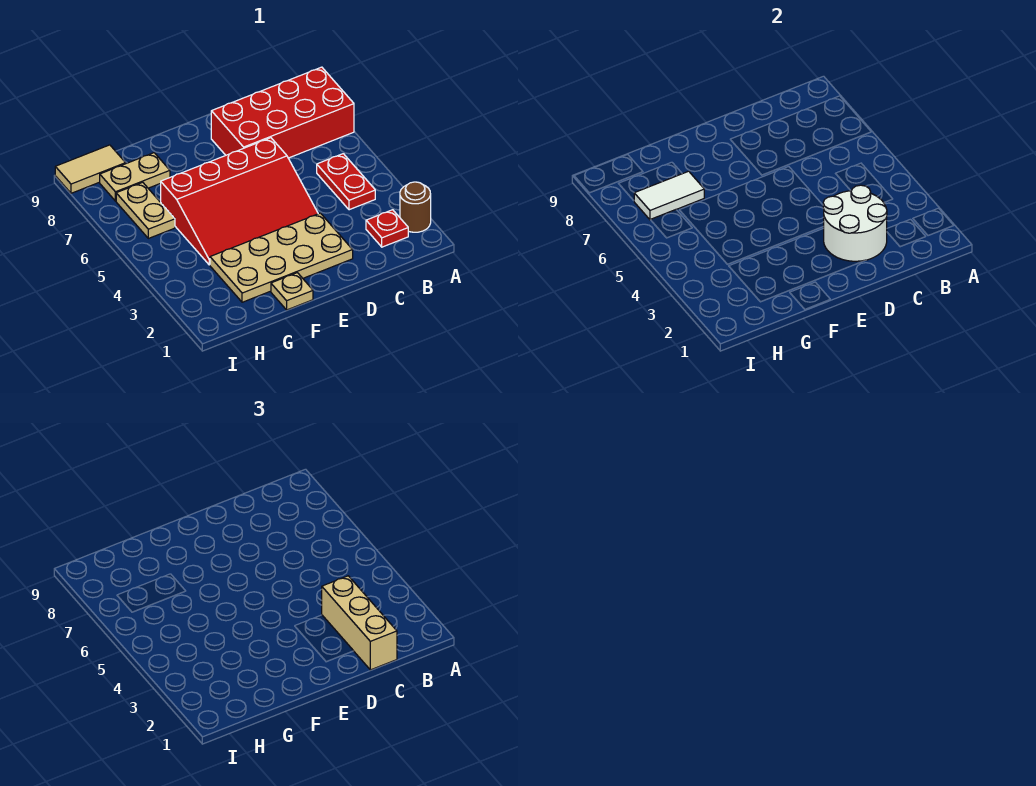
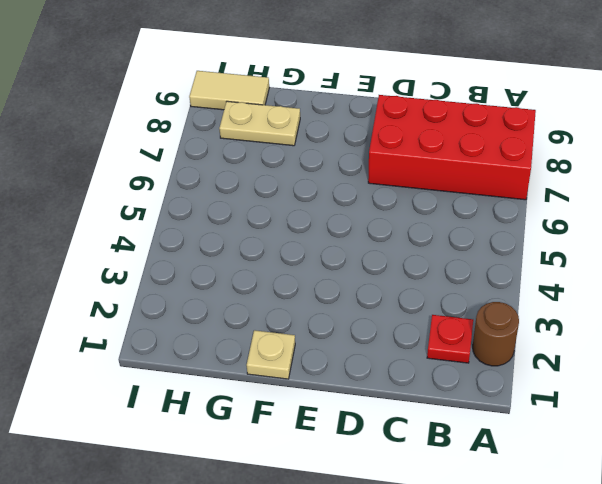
none -> red 1x2 plate [317,154,375,210]
none -> tan 2x4 plate [210,213,353,302]
none -> red 3x4 slope [161,138,318,265]

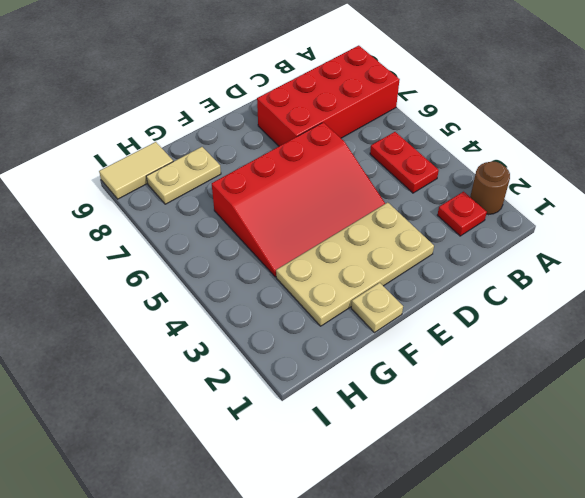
none -> tan 1x2 plate [116,182,175,238]
none -> white 2x2 round brick [823,185,887,261]
none -> white 1x2 tile [634,171,704,220]

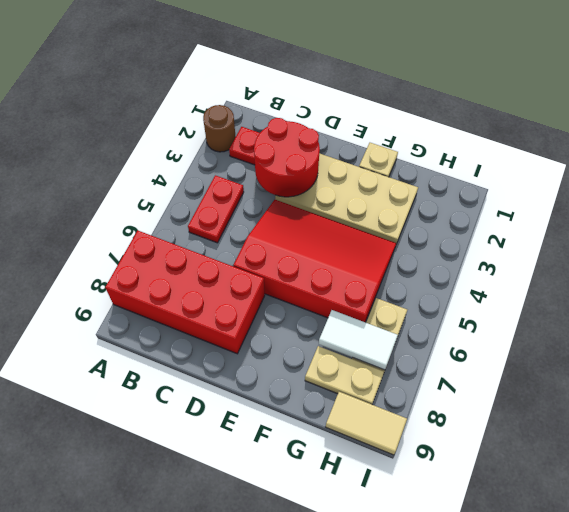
red 2x2 round brick [254,118,320,197] -> white 2x2 round brick [823,185,887,261]
none -> tan 1x3 brick [322,576,397,670]

